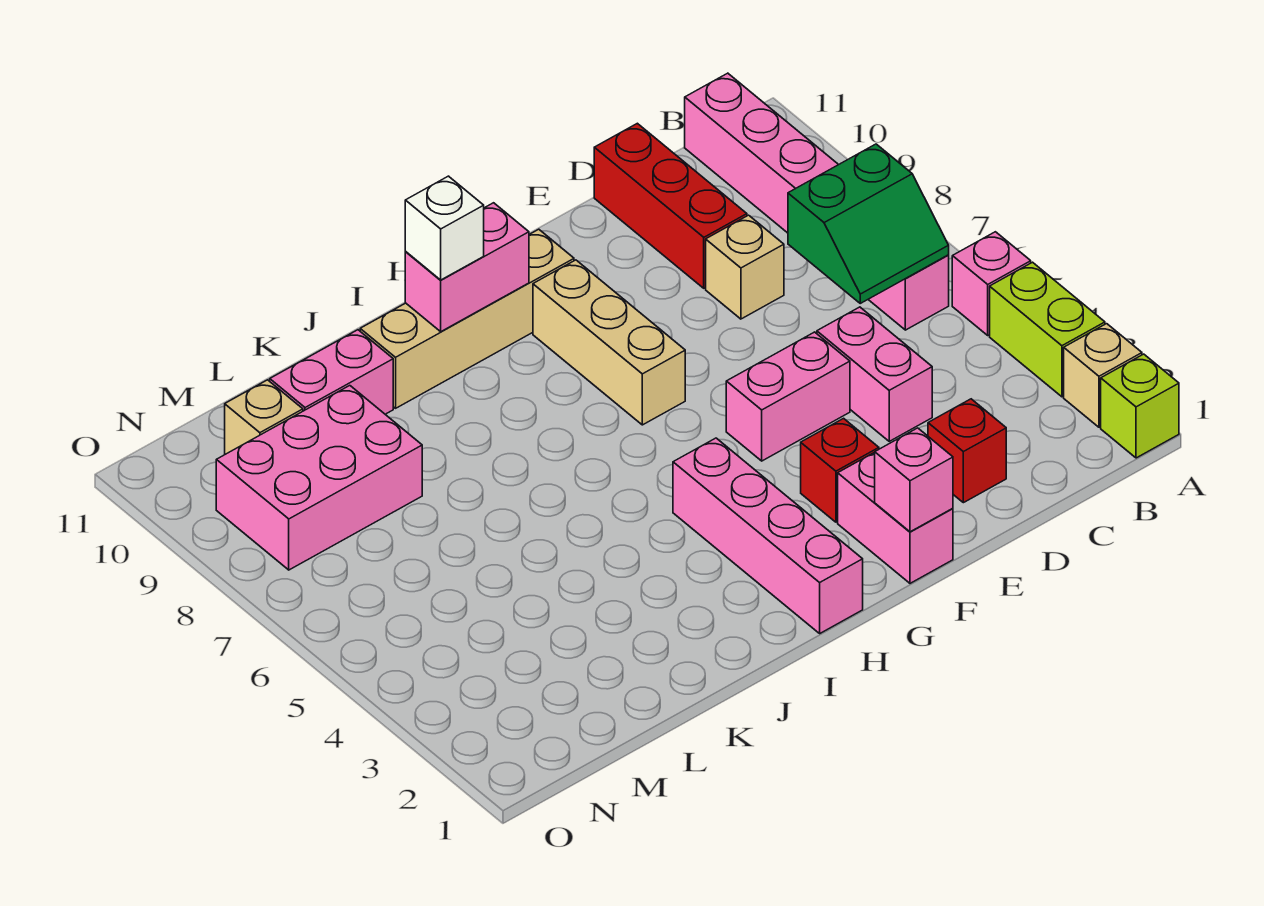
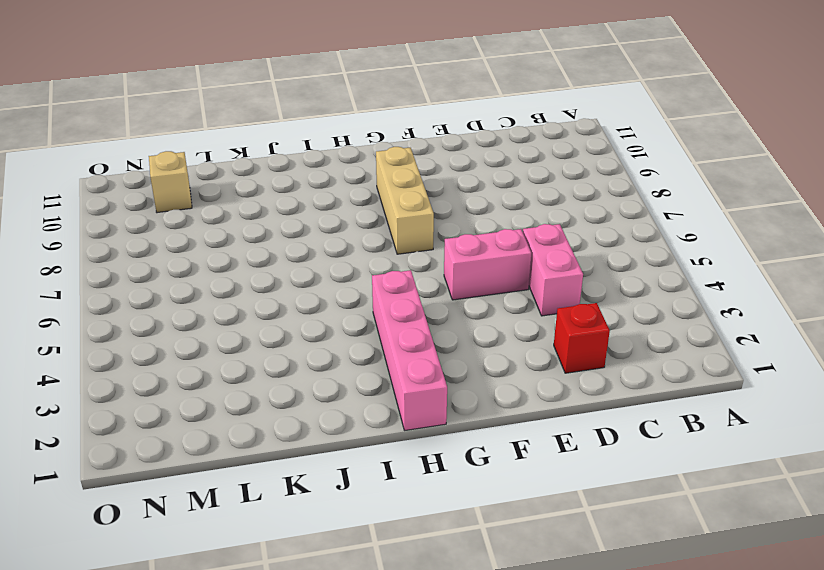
none -> lime 1x1 brick [1101,354,1179,458]
none -> tan 1x1 brick [1064,324,1142,427]
none -> lime 1x2 brick [990,262,1105,397]

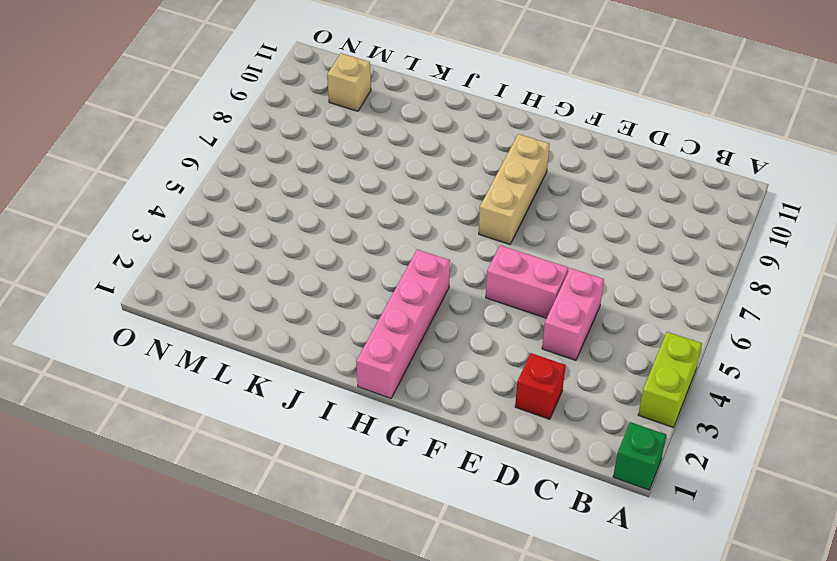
green 1x1 brick [613,422,667,490] -> lime 1x1 brick [1101,354,1179,458]
none -> tan 1x1 brick [1064,324,1142,427]
none -> pink 1x1 brick [952,232,1031,335]
none -> pink 1x6 brick [685,73,949,330]

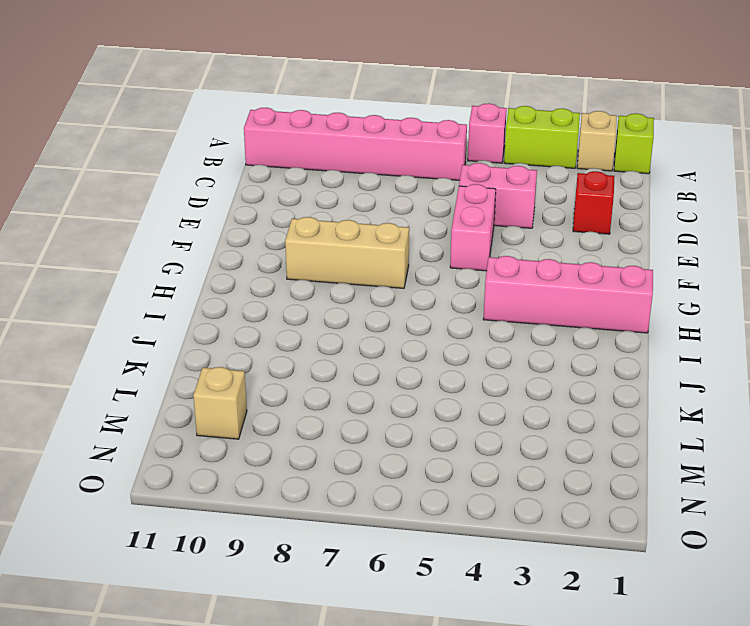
none -> tan 1x1 brick [706,215,784,319]
none -> red 1x3 brick [594,123,747,288]
none -> pink 1x2 brick [838,452,953,583]

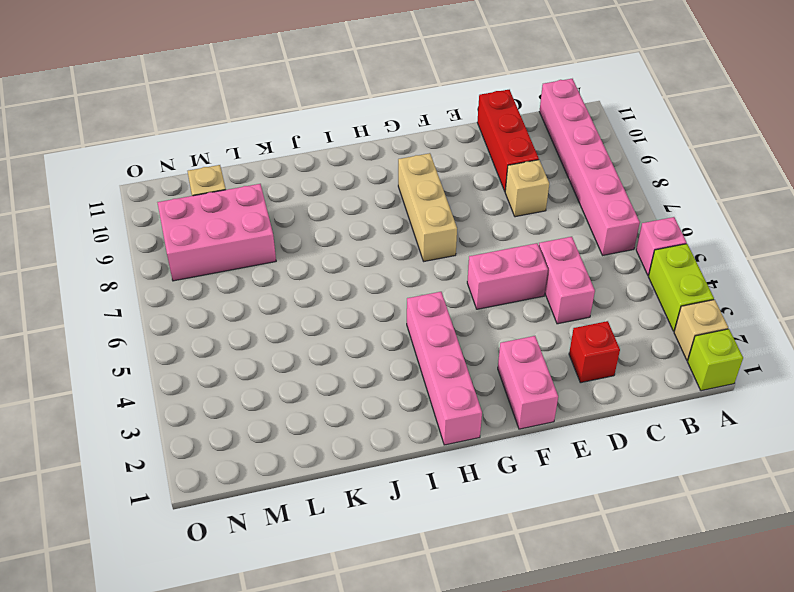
none -> red 1x1 brick [801,418,879,522]
none -> tan 1x4 brick [360,229,574,408]
none -> pink 1x2 brick [270,330,393,414]

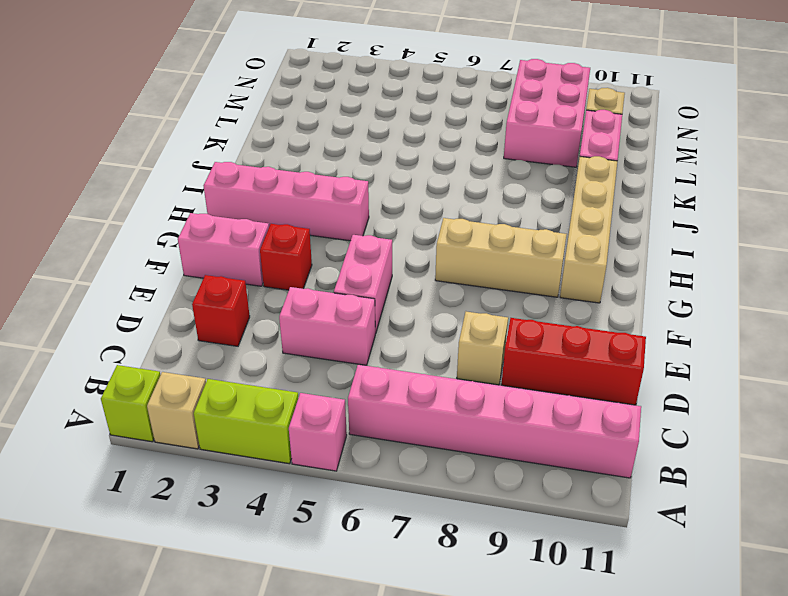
none -> green 2x2 slope [788,144,949,303]
none -> pink 1x1 brick [875,428,953,532]
none -> pink 1x2 brick [405,203,529,332]

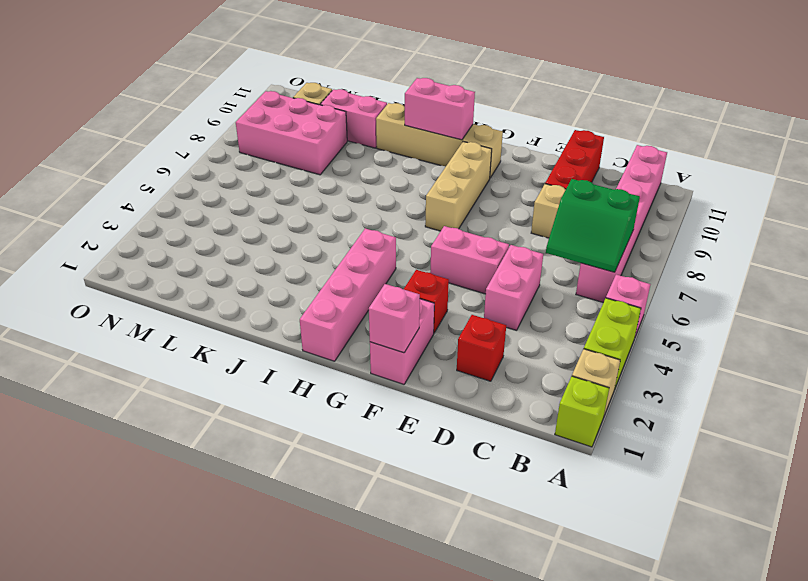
none -> white 1x1 brick [405,176,484,280]

